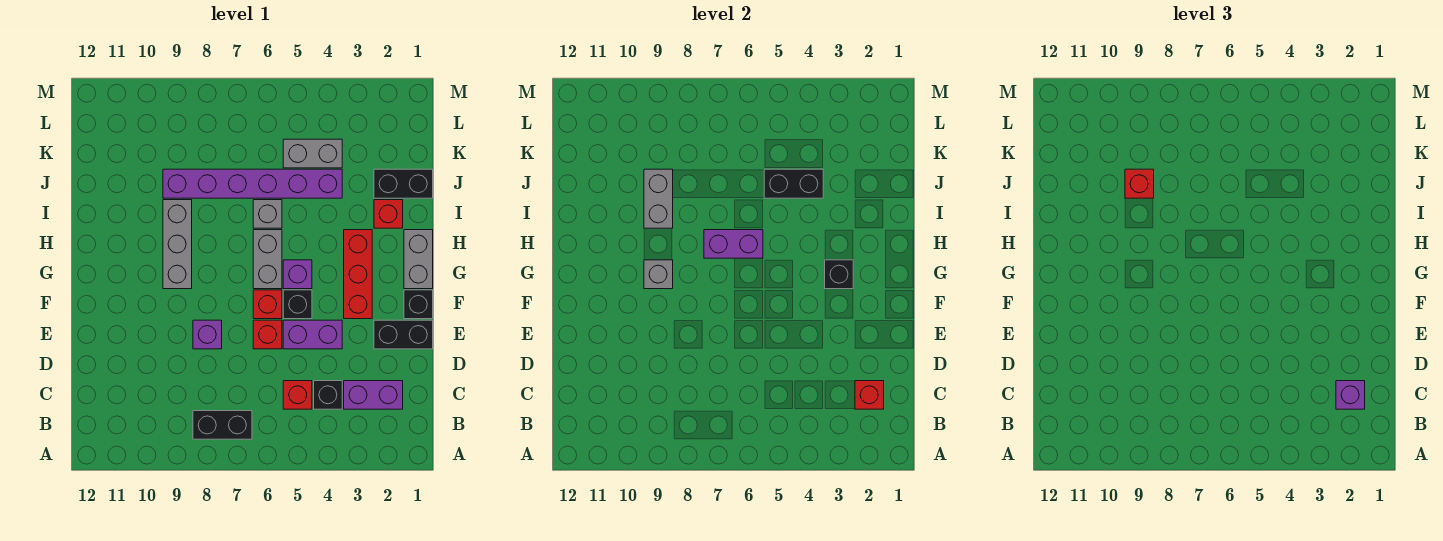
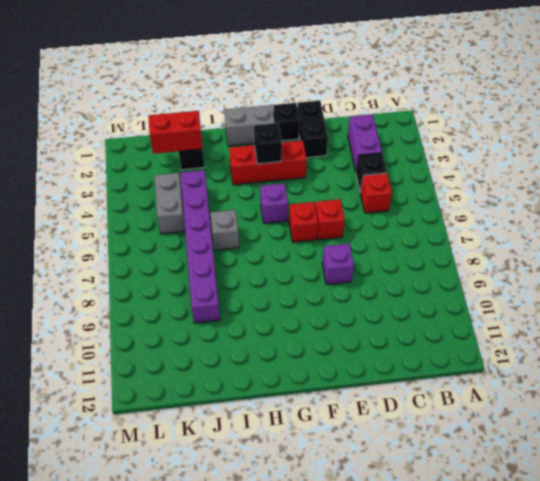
red 1x2 brick [148,111,203,154] -> none
none -> black 1x2 brick [193,411,252,439]
none -> purple 1x2 brick [283,320,342,349]
none -> black 1x1 brick [283,290,312,319]

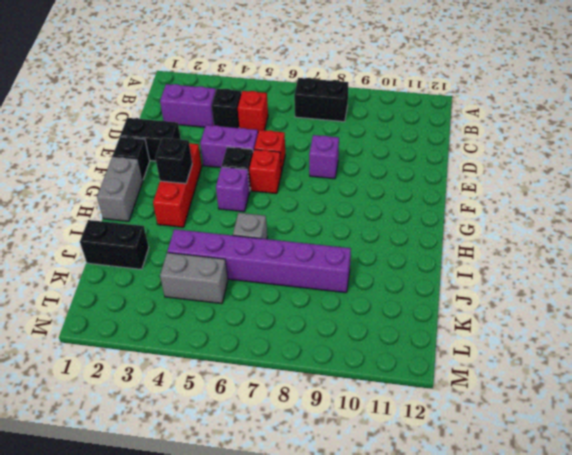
none -> grey 1x2 brick [253,230,282,289]
none -> grey 1x3 brick [163,200,192,289]
none -> red 1x1 brick [374,200,403,228]

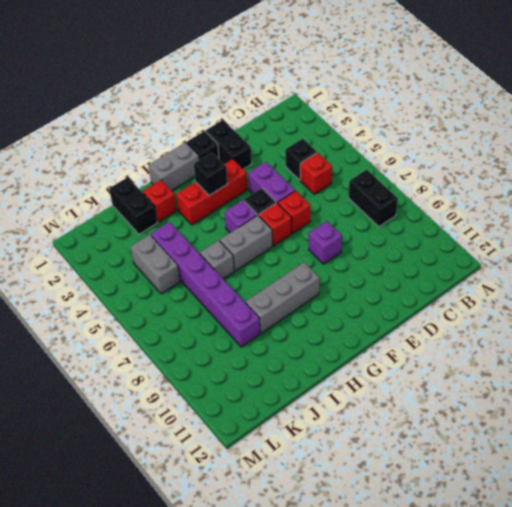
none -> purple 1x2 brick [344,381,403,409]
none -> red 1x1 brick [855,381,884,409]
none -> grey 1x1 brick [644,260,673,289]

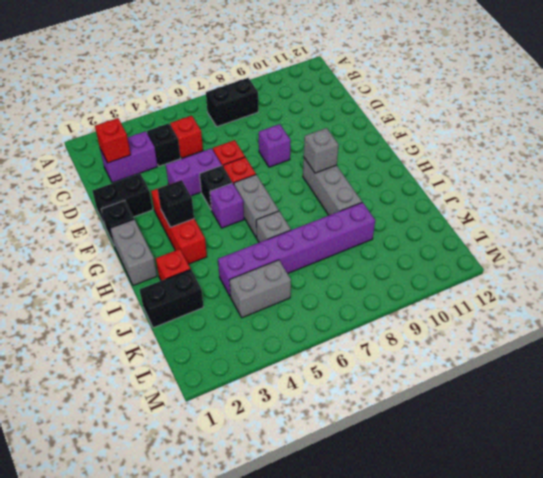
none -> purple 1x2 brick [704,230,763,258]
none -> grey 1x2 brick [644,169,673,228]
none -> black 1x2 brick [764,169,823,198]

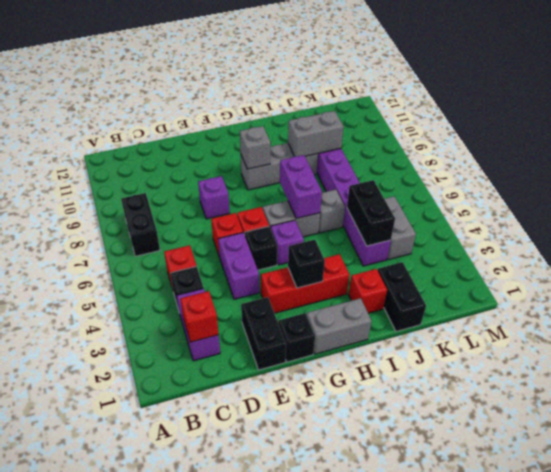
none -> purple 1x1 brick [1336,381,1365,409]
none -> red 1x1 brick [1125,169,1154,198]

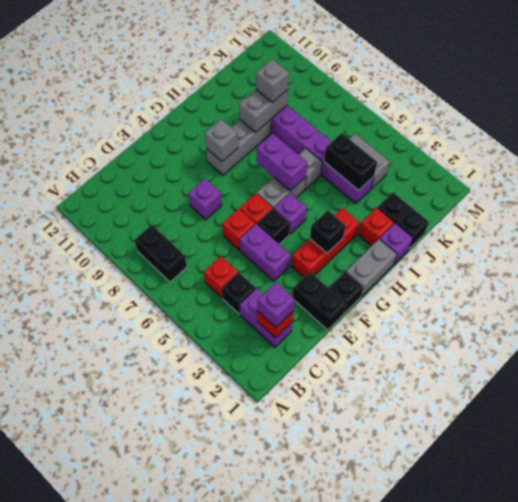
purple 1x1 brick [380,223,413,265] -> none
grey 1x1 brick [256,59,289,103] -> red 1x1 brick [1125,169,1154,198]

